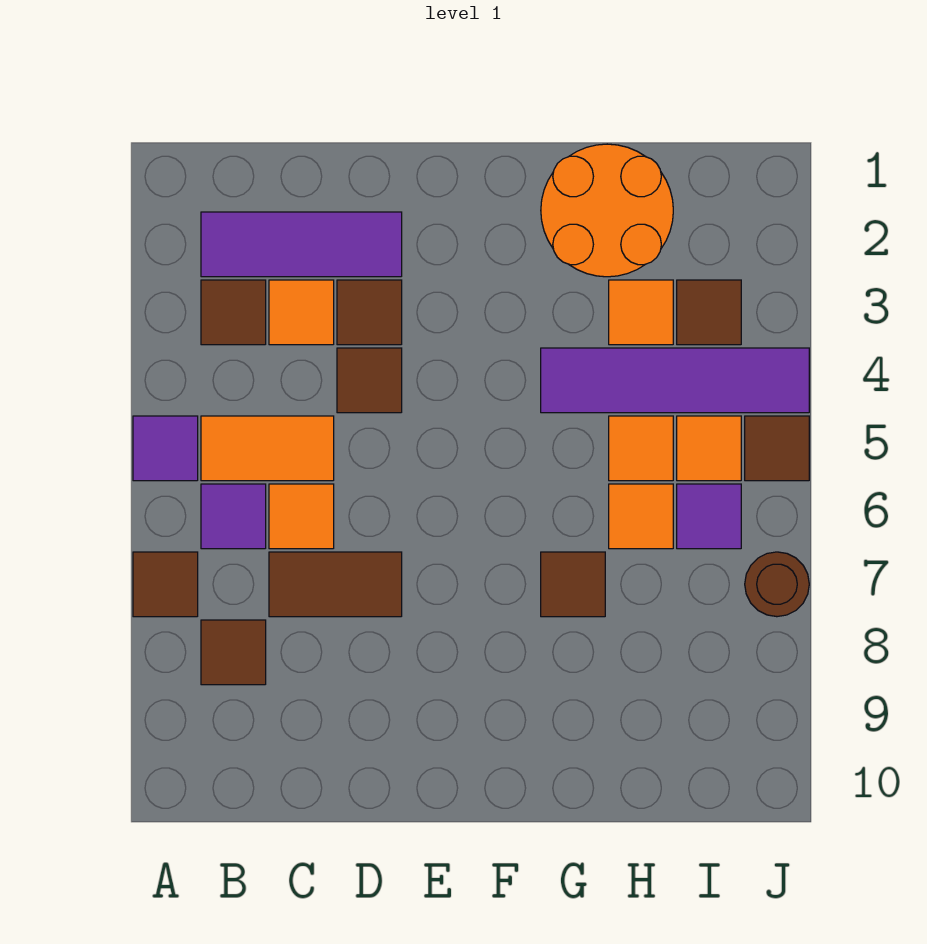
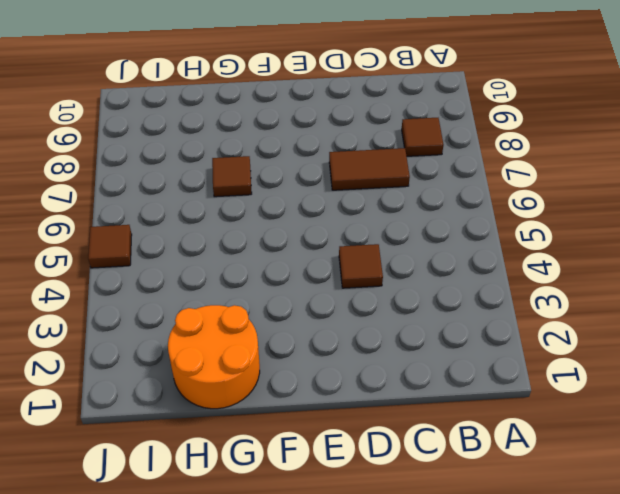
none -> purple 1x1 tile [133,416,198,481]
none -> brown 1x1 tile [133,552,198,617]
none -> purple 1x3 tile [201,212,402,277]

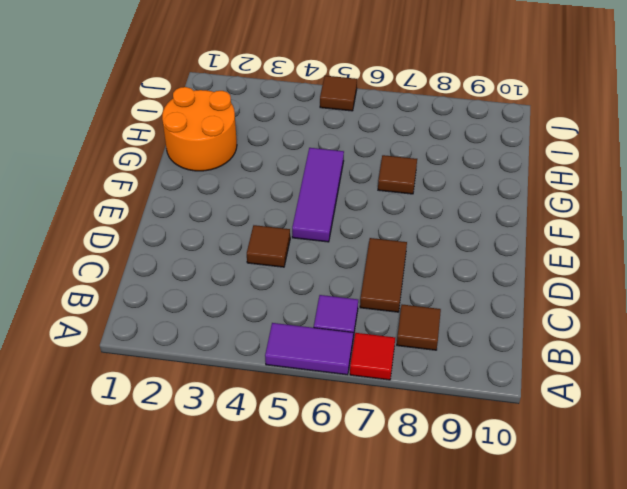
purple 1x2 tile [265,323,353,375] -> purple 1x1 tile [133,416,198,481]
red 1x1 tile [350,333,395,380] -> brown 1x1 tile [133,552,198,617]
purple 1x3 tile [292,148,344,242] -> purple 1x3 tile moved to [201,212,402,277]
none -> brown 1x1 tile [201,280,266,345]
none -> orange 1x2 tile [201,416,334,481]
none -> orange 1x1 tile [269,280,334,345]

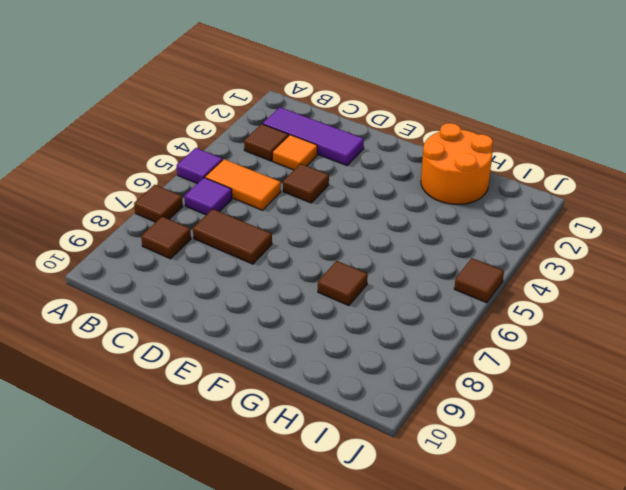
none -> orange 1x1 tile [269,484,334,549]
none -> brown 1x1 tile [337,280,402,345]
none -> purple 1x4 tile [541,348,809,413]

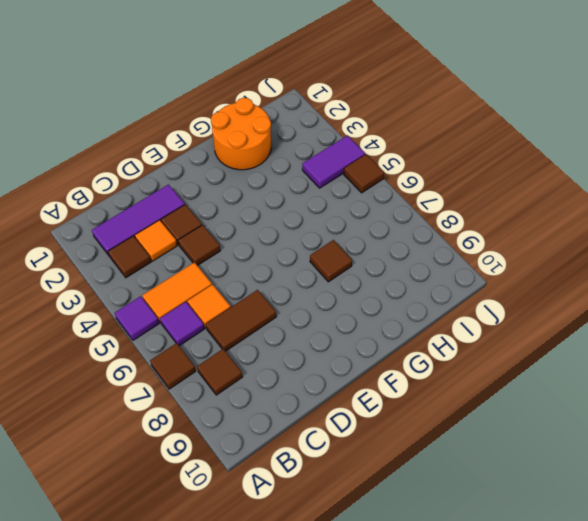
purple 1x2 tile [302,136,365,188] -> purple 1x4 tile [541,348,809,413]
none -> orange 1x1 tile [609,280,673,345]
none -> orange 1x1 tile [609,416,673,481]
none -> orange 1x1 tile [609,484,673,549]

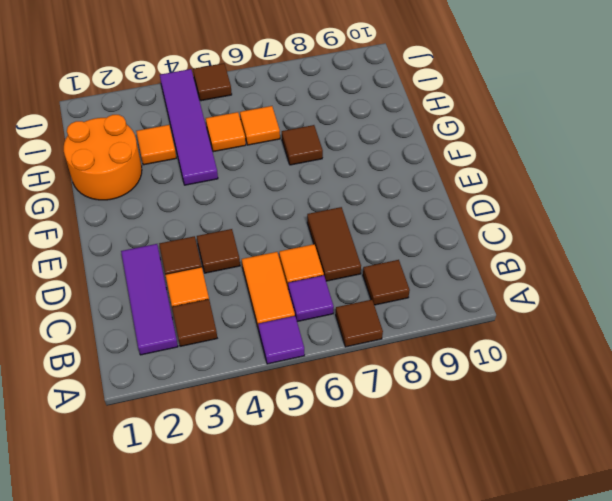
none -> brown 1x1 tile [677,280,741,345]
none -> orange 1x1 tile [677,416,741,481]
none -> purple 1x1 tile [677,484,741,549]

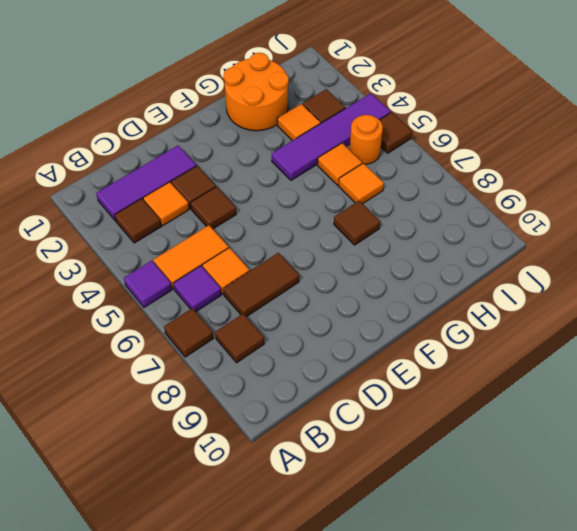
orange 1x1 round brick [349,115,383,164] -> orange 1x1 tile [677,416,741,481]
none -> purple 1x1 tile [677,484,741,549]
none -> brown 1x1 round brick [745,552,809,617]

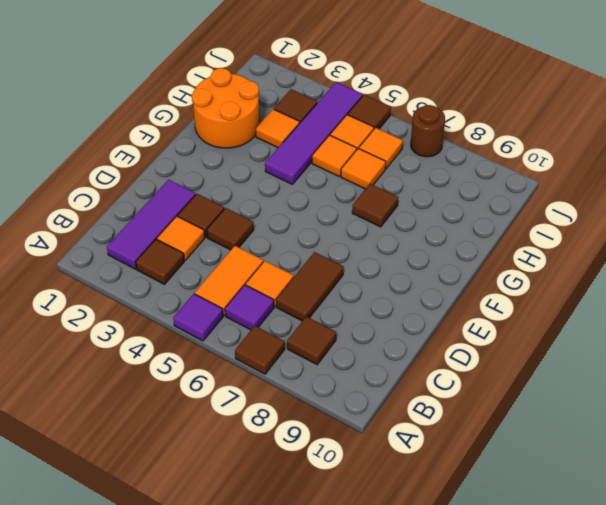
orange 1x1 tile [359,128,403,169] -> purple 1x1 tile [677,484,741,549]

